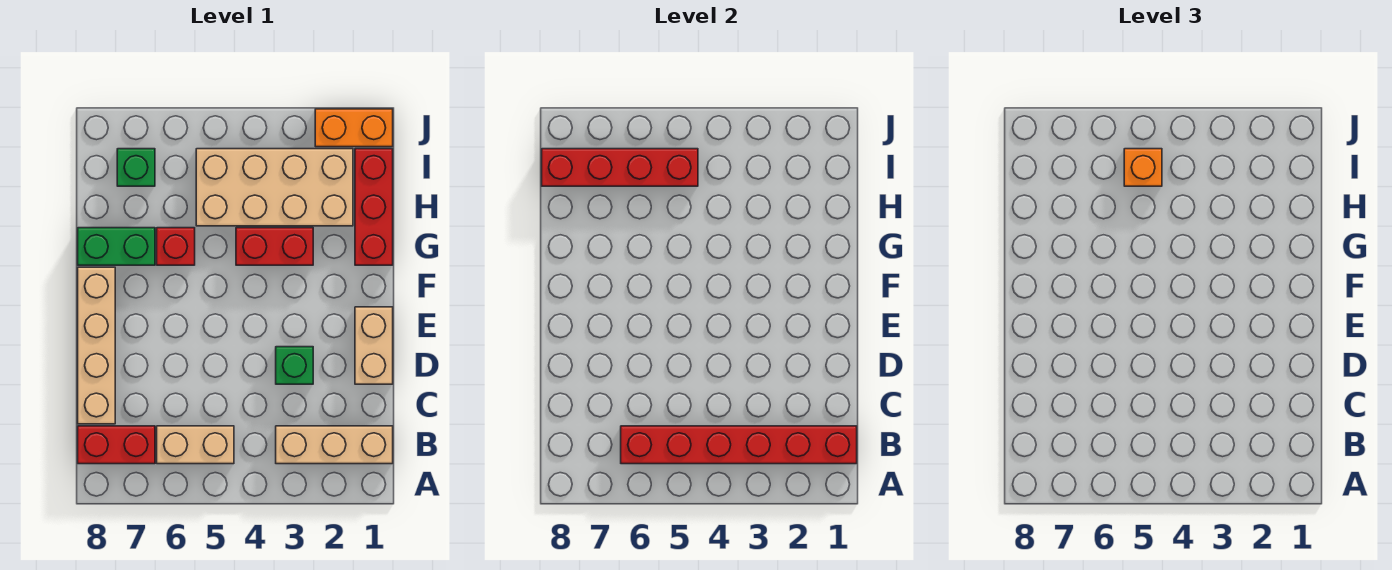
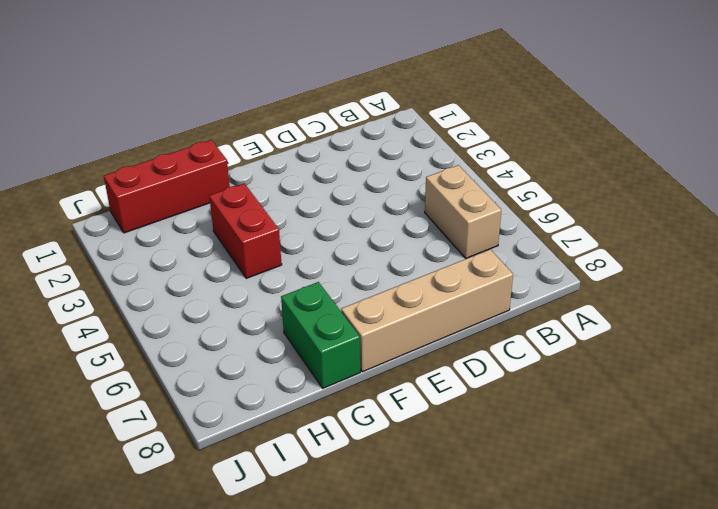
none -> tan 1x3 brick [276,426,393,464]
none -> red 1x2 brick [78,426,155,464]
none -> tan 1x2 brick [355,307,393,384]

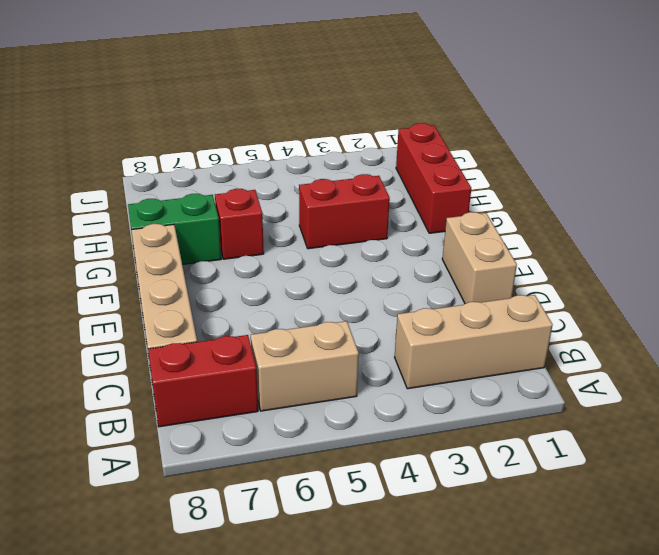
none -> green 1x1 brick [276,347,313,384]
none -> tan 2x4 brick [196,149,353,226]
none -> green 1x1 brick [117,149,155,186]

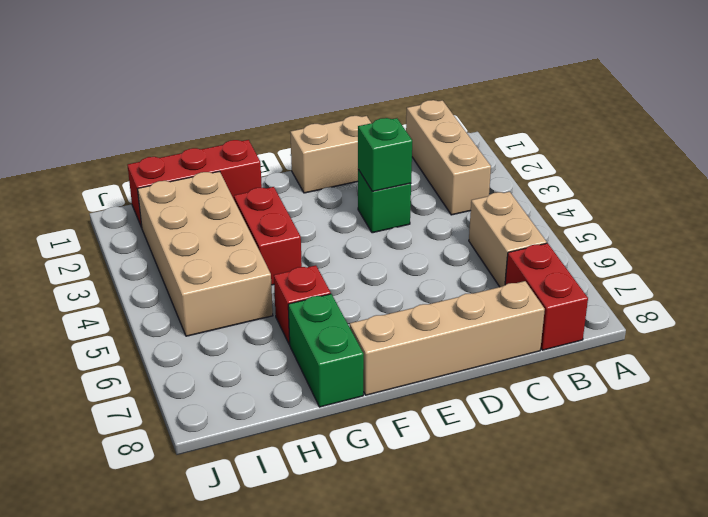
green 1x1 brick [358,118,412,191] -> green 1x1 brick moved to [117,149,155,186]
none -> orange 1x2 brick [315,109,393,147]
none -> red 1x6 brick [621,426,857,464]
none -> red 1x4 brick [542,149,698,186]

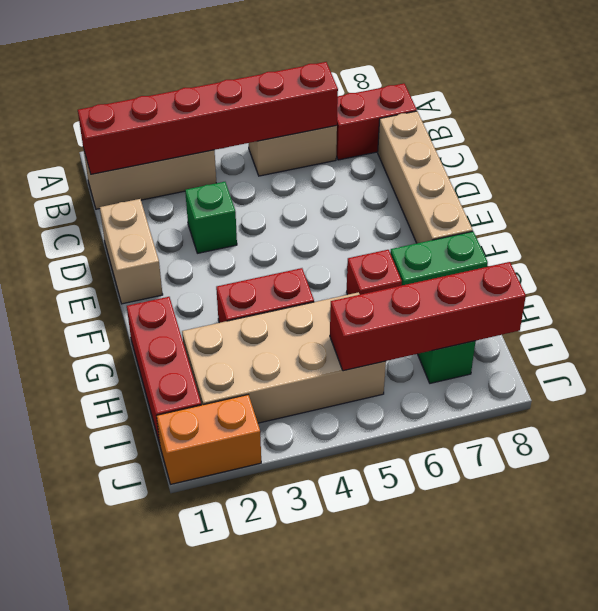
none -> orange 1x1 brick [1124,149,1162,186]

